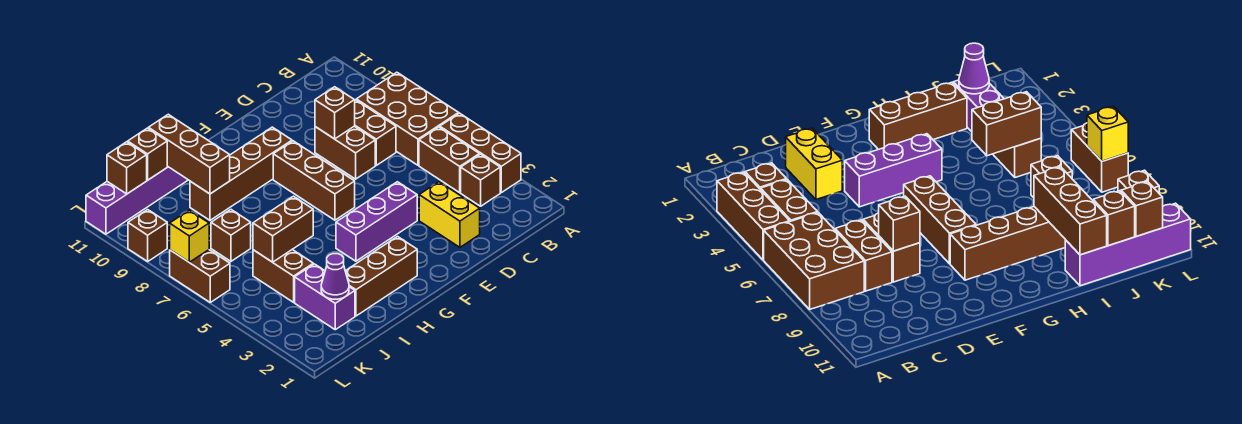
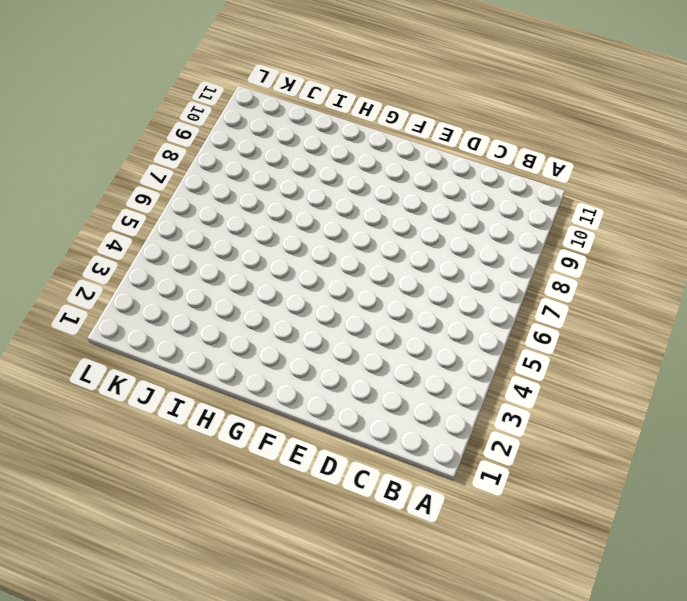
none -> brown 1x3 brick [440,113,521,193]
none -> brown 2x3 brick [356,72,459,165]
none -> brown 1x1 brick [461,154,500,206]

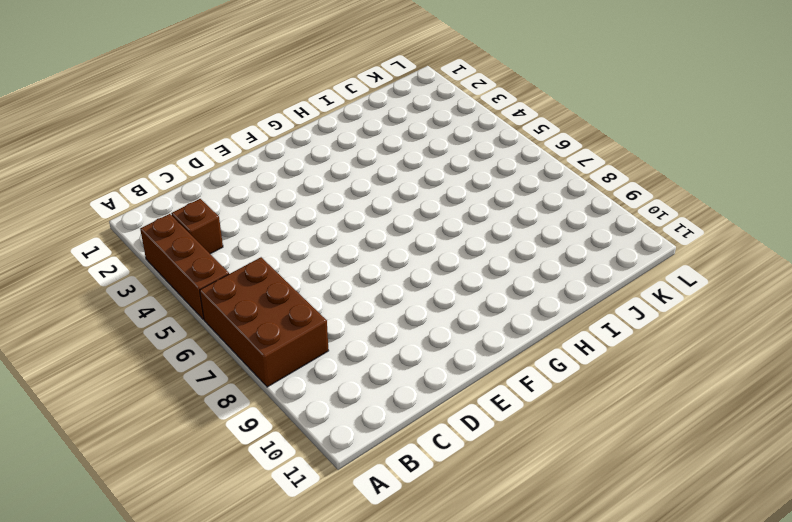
none -> brown 1x2 brick [419,127,480,193]
none -> brown 1x2 brick [355,100,396,165]
none -> yellow 1x2 brick [419,182,480,247]

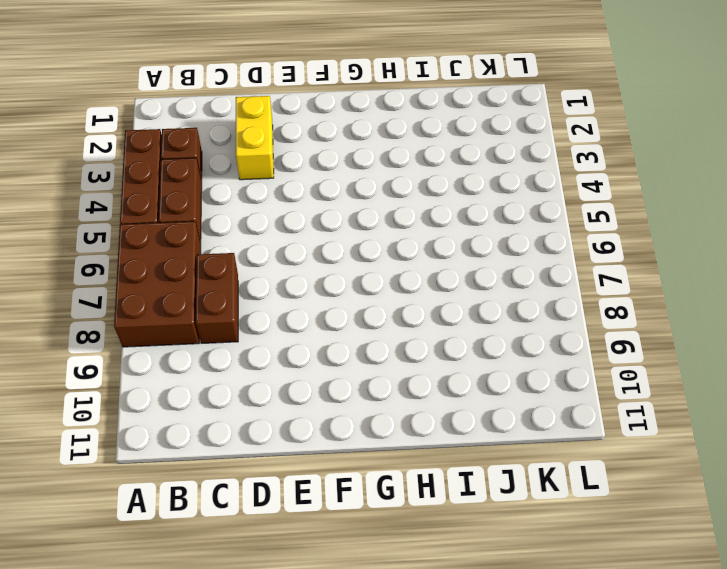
none -> brown 1x2 brick [315,126,375,179]
none -> purple 1x3 brick [336,182,417,261]
none -> brown 1x3 brick [273,141,355,220]

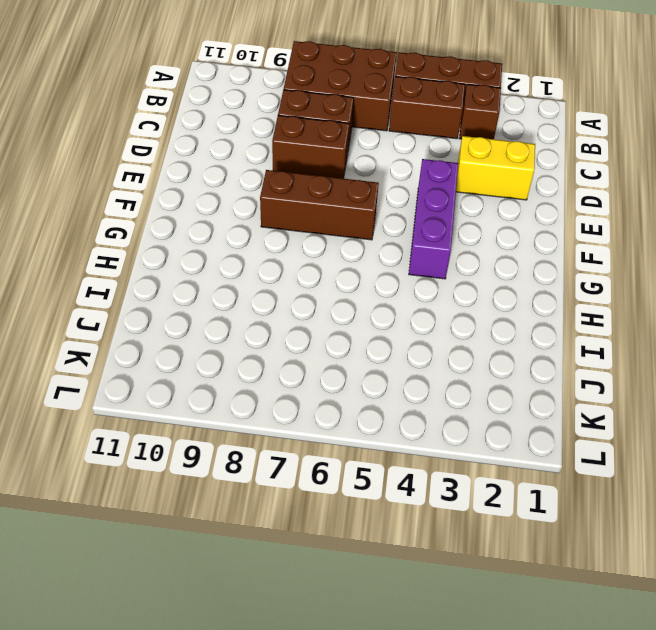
none -> brown 1x4 brick [190,127,292,220]
none -> brown 1x3 brick [345,237,417,316]
none -> purple 1x4 brick [86,166,188,234]

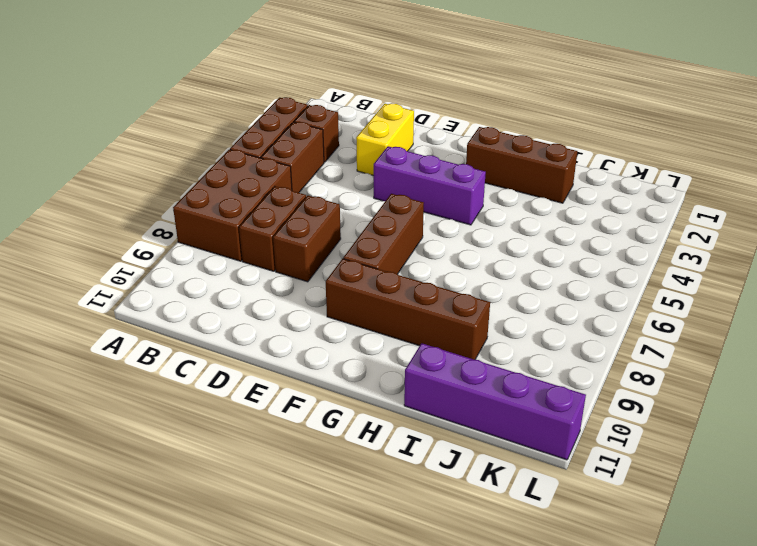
none -> purple 1x2 brick [295,264,355,330]
none -> brown 1x2 brick [253,249,313,302]
none -> brown 1x1 brick [211,210,251,261]

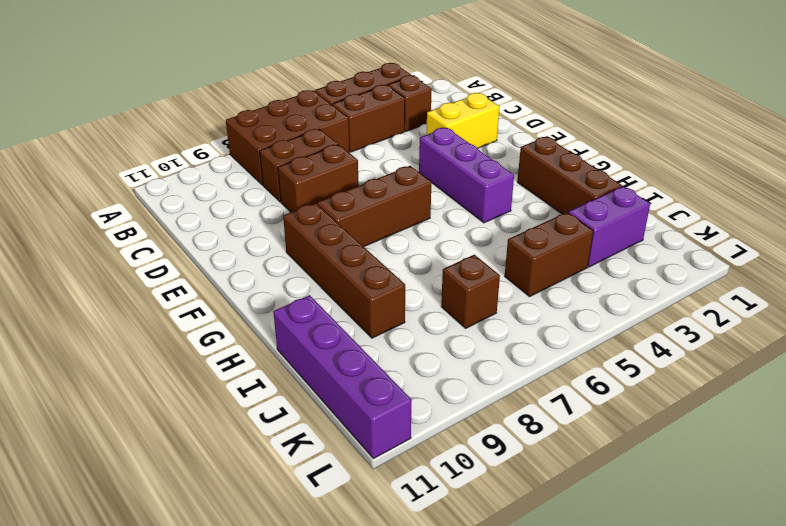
none -> brown 1x2 brick [170,250,230,302]
none -> brown 1x1 brick [128,210,167,261]
none -> brown 1x1 brick [315,87,355,139]

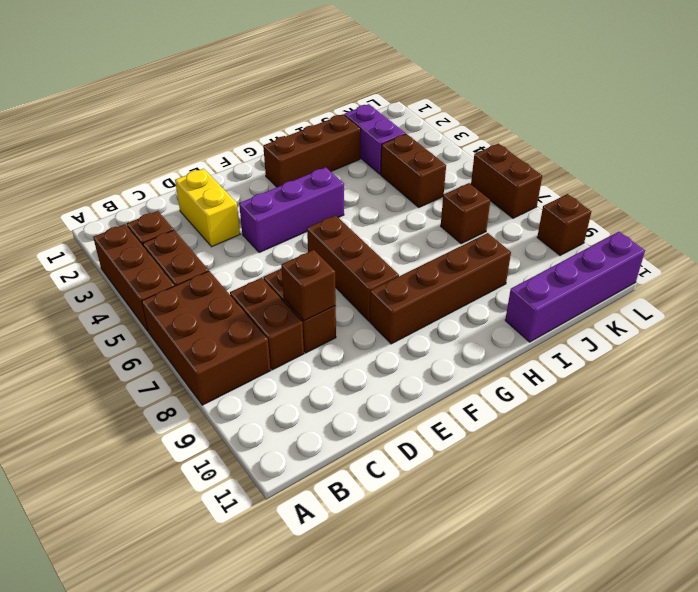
none -> brown 1x2 brick [253,196,313,262]
none -> brown 1x3 brick [148,114,230,194]
none -> purple 1x1 cone [321,254,349,299]

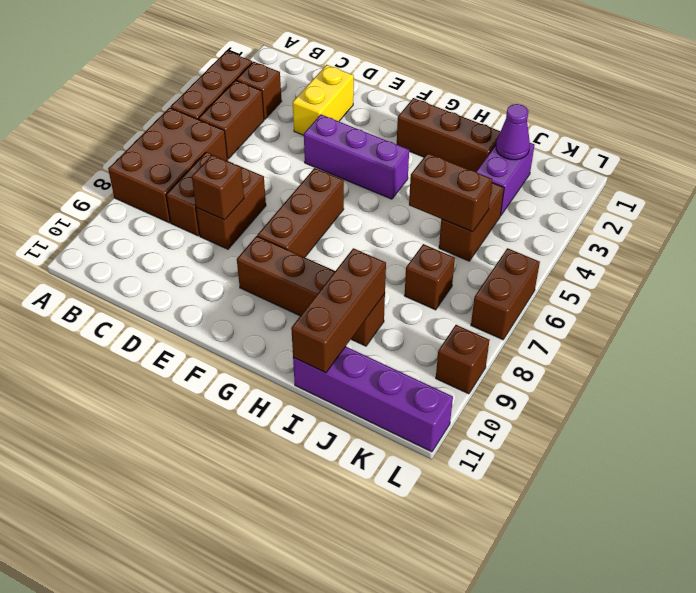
none -> brown 1x1 brick [128,128,167,180]
none -> brown 1x1 brick [107,142,147,194]
none -> yellow 1x1 brick [170,210,209,262]

